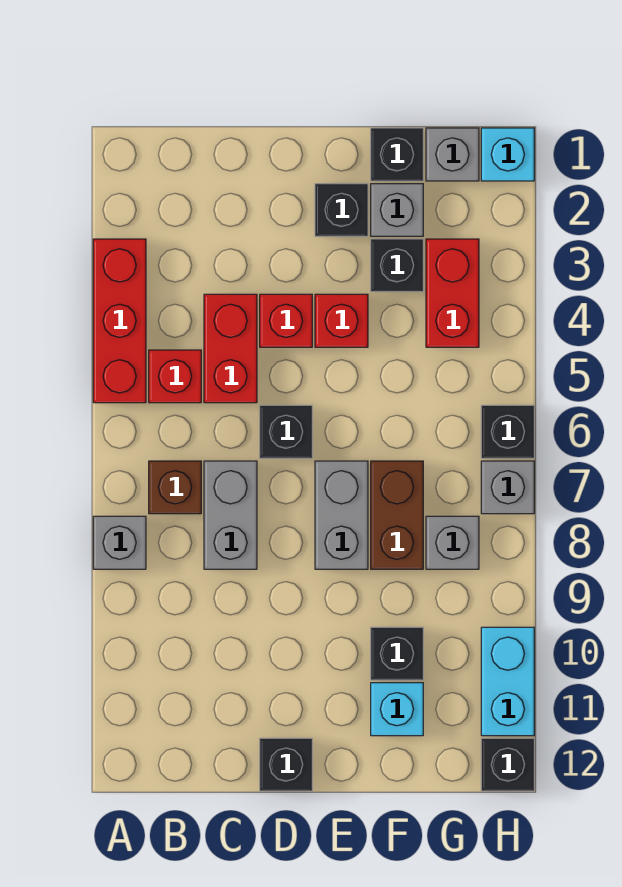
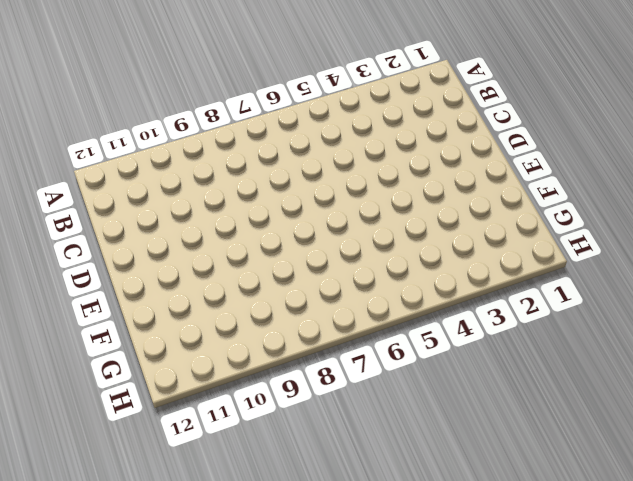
none -> red 1x3 brick [93,239,146,403]
none -> grey 1x1 brick [93,516,146,569]
none -> red 1x1 brick [149,350,201,403]

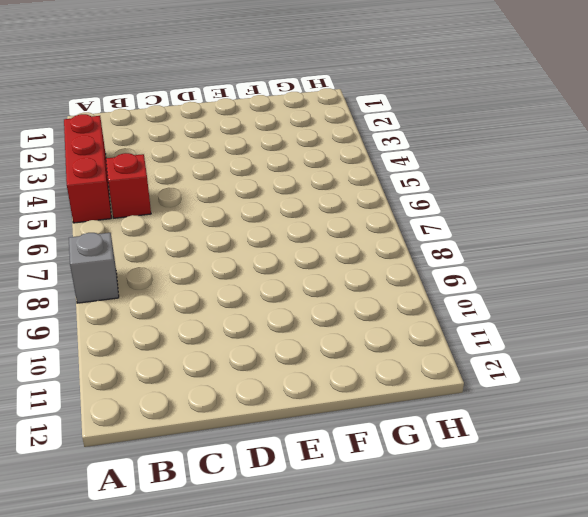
none -> brown 1x1 brick [149,461,201,514]
none -> red 1x2 brick [204,294,257,403]
none -> grey 1x2 brick [204,461,257,569]

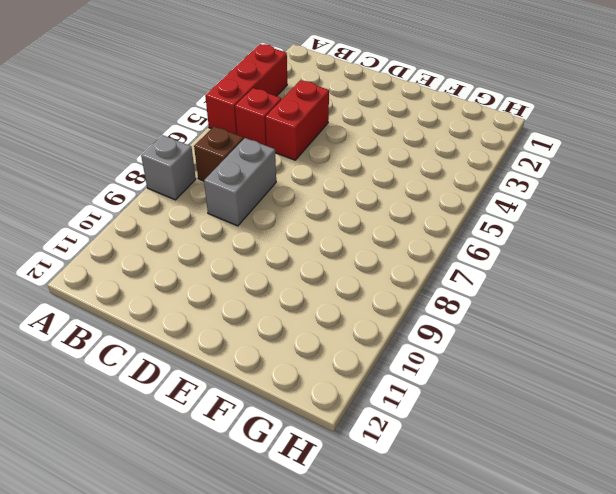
none -> red 1x1 brick [260,294,312,347]
none -> black 1x1 brick [260,405,312,458]
none -> black 1x1 brick [260,738,312,791]

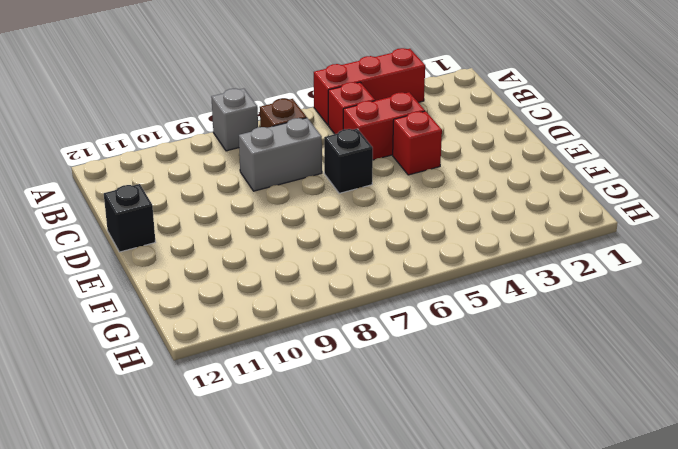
none -> black 1x1 brick [315,184,368,236]
none -> red 1x1 brick [315,294,368,347]
none -> grey 1x2 brick [315,461,368,569]

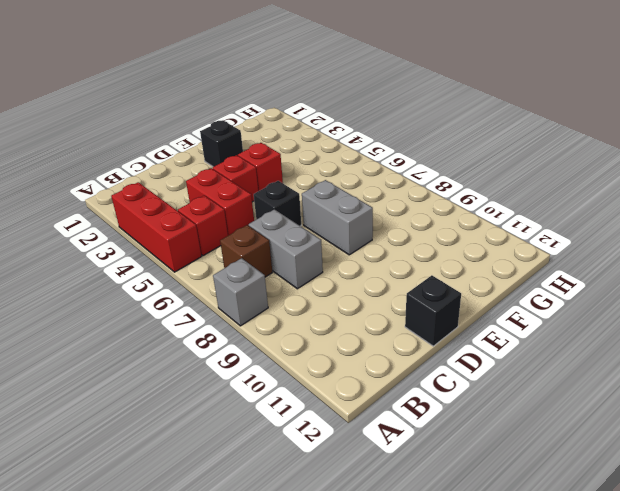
none -> black 1x1 brick [371,128,423,181]
none -> grey 1x1 brick [371,184,423,236]
none -> black 1x1 brick [371,239,423,292]

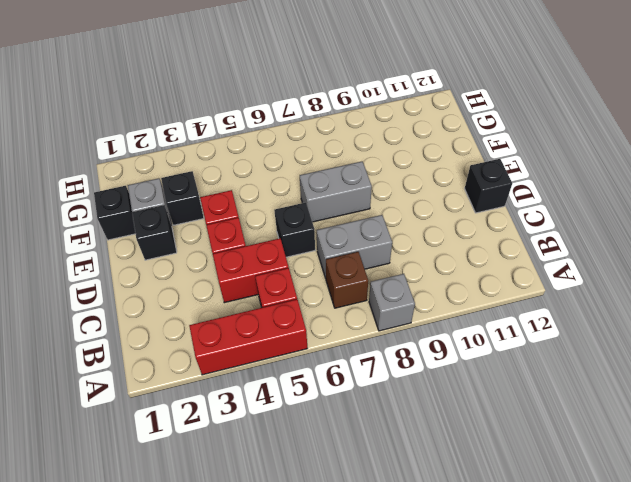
none -> brown 1x2 brick [371,461,423,569]
none -> black 1x1 brick [371,627,423,680]
none -> cyan 1x1 brick [371,683,423,736]

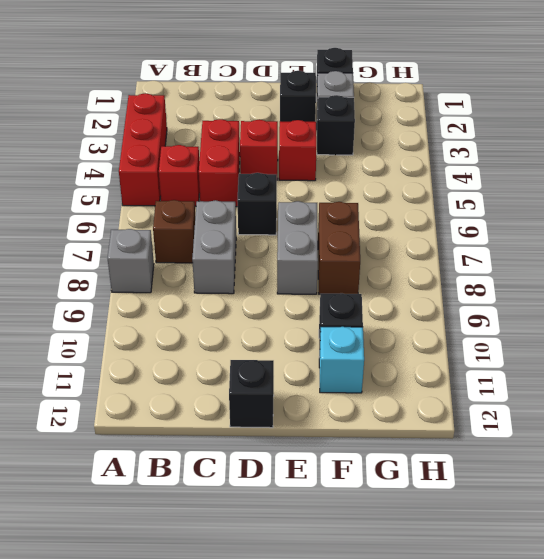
none -> grey 1x1 brick [426,128,479,181]
none -> red 1x2 brick [426,239,479,347]
none -> grey 1x1 brick [426,516,479,569]

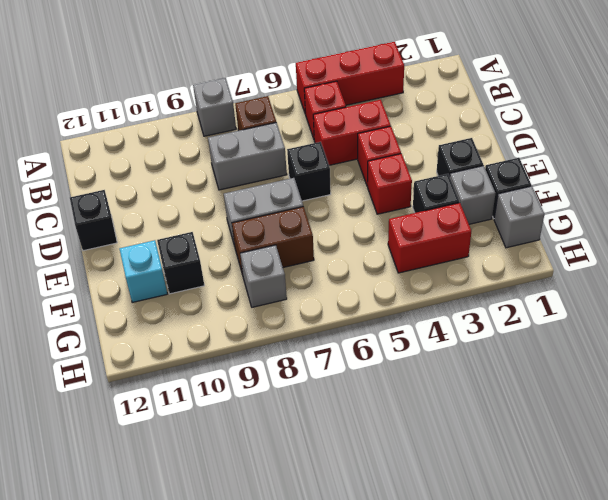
none -> cyan 1x1 brick [481,128,534,181]
none -> black 1x1 brick [481,405,534,458]
none -> grey 1x1 brick [481,461,534,514]

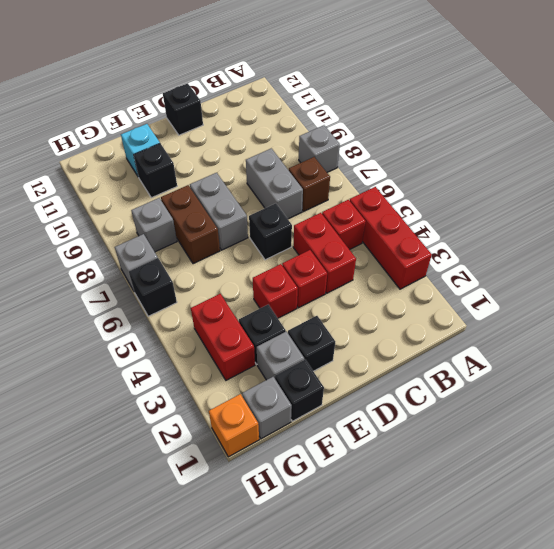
orange 1x1 brick [209,394,259,457] -> cyan 1x1 brick [481,128,534,181]
none -> cyan 1x2 brick [481,627,534,736]
none -> black 1x1 brick [481,738,534,791]

